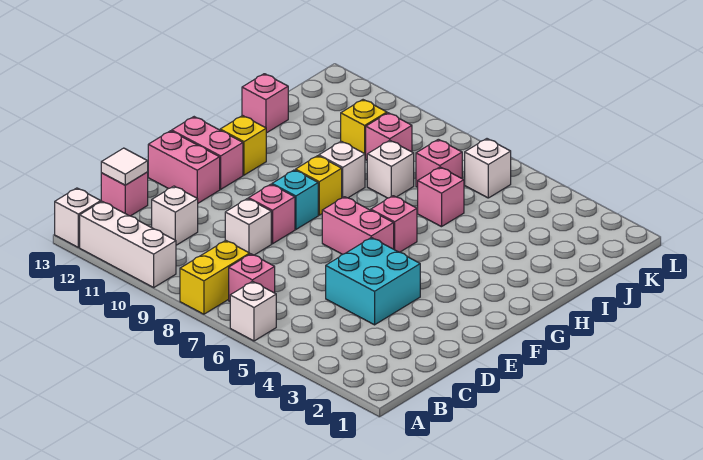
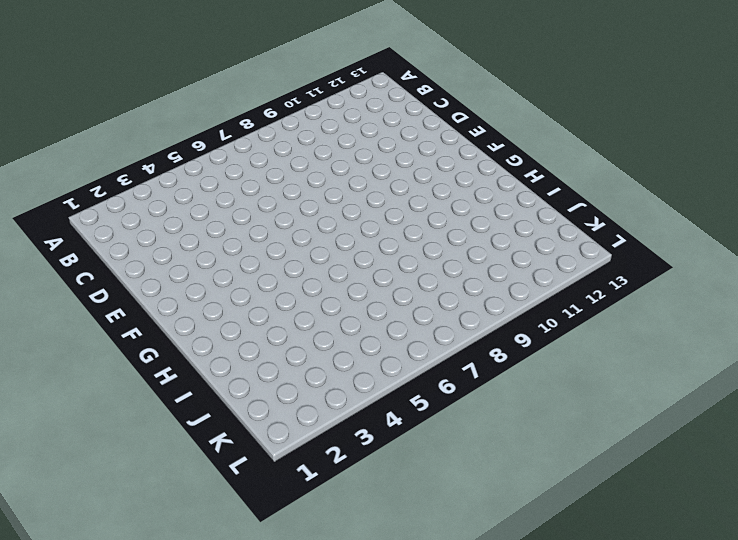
none -> white 1x1 brick [230,281,276,341]
none -> yellow 1x2 brick [180,240,250,314]
none -> white 1x3 brick [80,201,176,288]

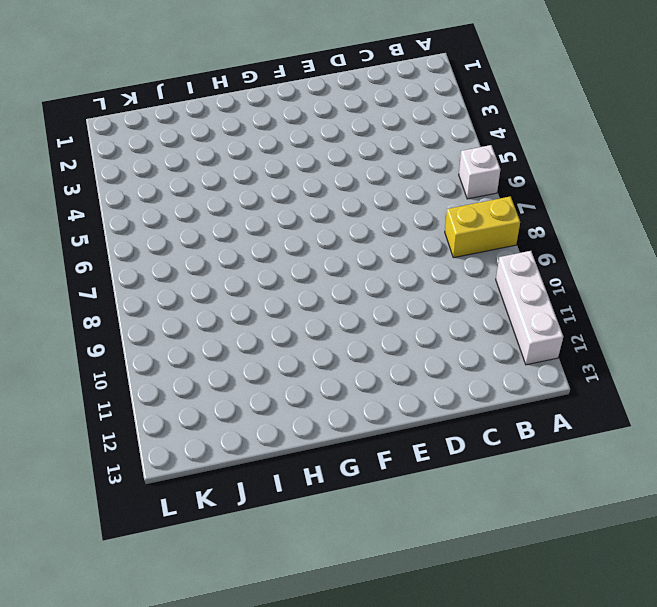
none -> white 1x1 brick [55,188,101,247]
none -> pink 1x1 brick [229,254,275,301]
none -> white 1x1 brick [152,186,198,245]

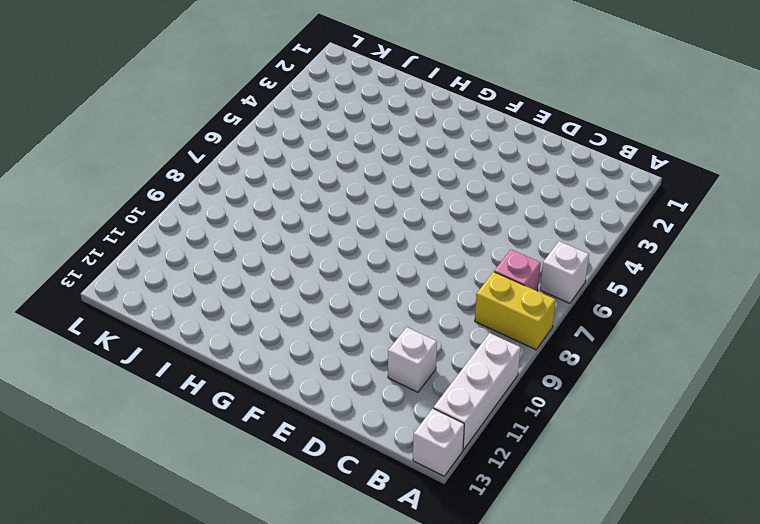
none -> pink 1x1 brick [101,172,148,216]
none -> cyan 2x2 brick [326,238,420,325]
none -> white 1x1 brick [225,199,271,255]

